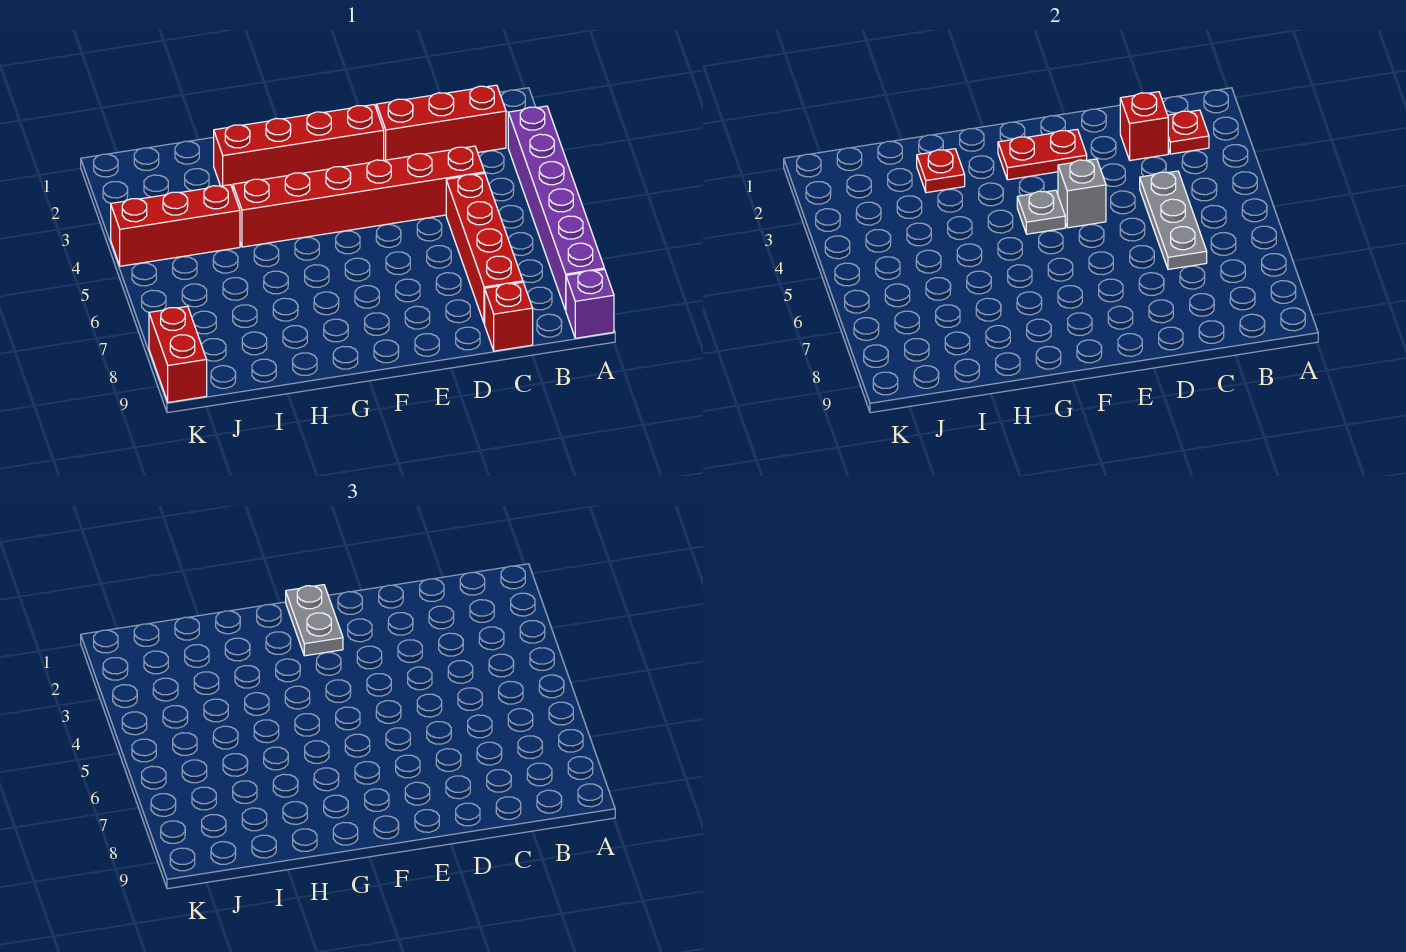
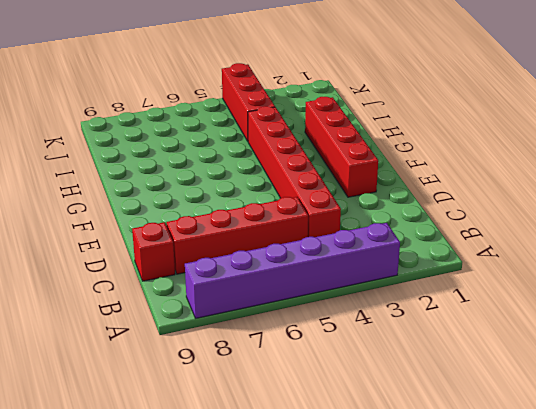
none -> purple 1x1 brick [566,269,614,338]
none -> red 1x3 brick [377,85,506,160]
none -> red 1x2 brick [149,306,207,402]

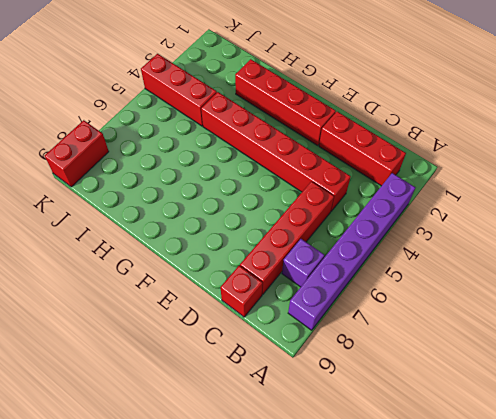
purple 1x1 brick [282,239,325,287] -> purple 1x1 brick moved to [566,269,614,338]
none -> red 1x1 plate [1168,110,1209,154]
none -> red 1x1 brick [1120,92,1168,160]
none -> grey 1x3 plate [1140,171,1207,269]

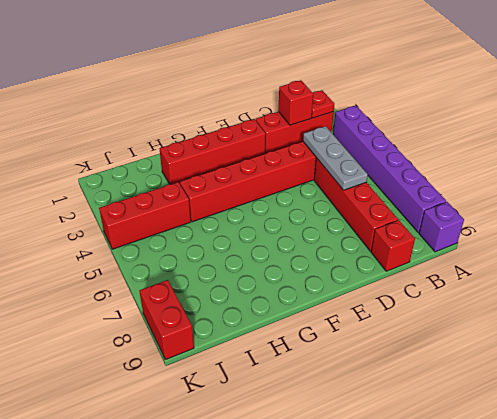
none -> red 1x2 plate [998,129,1087,180]
none -> grey 1x1 brick [1058,159,1106,228]
none -> grey 1x1 plate [1017,190,1065,234]

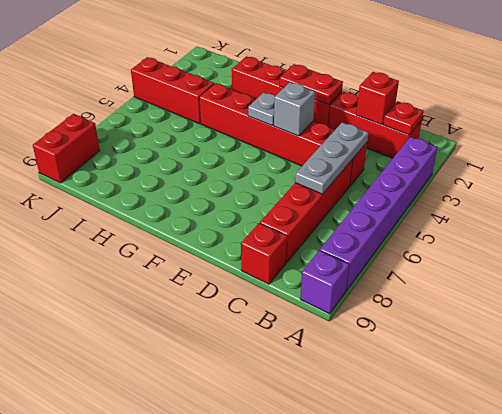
none -> red 1x1 plate [917,149,965,193]
none -> grey 1x2 plate [286,585,343,656]

